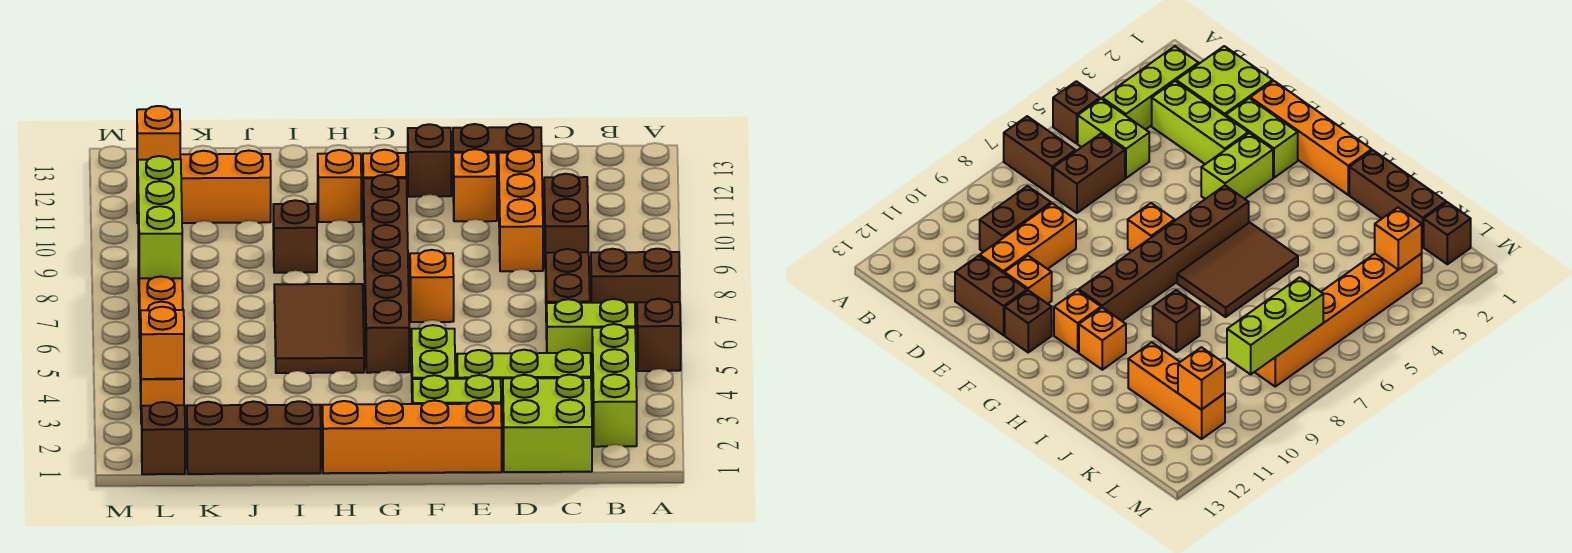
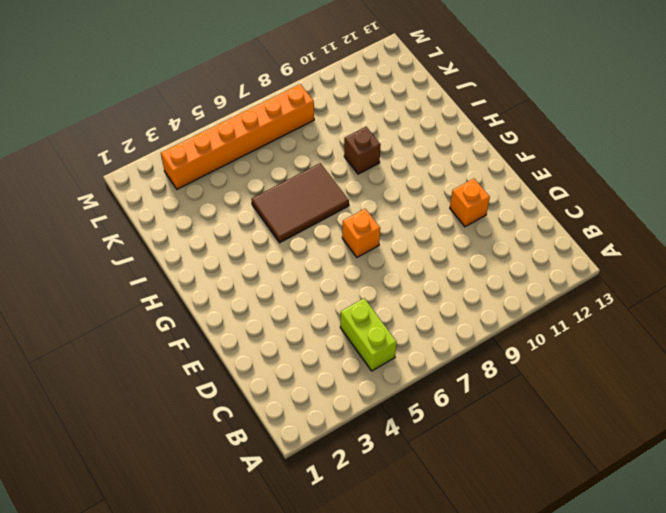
none -> brown 1x1 brick [637,299,681,371]
none -> brown 1x2 brick [591,249,680,321]
none -> lime 1x3 brick [592,324,637,447]

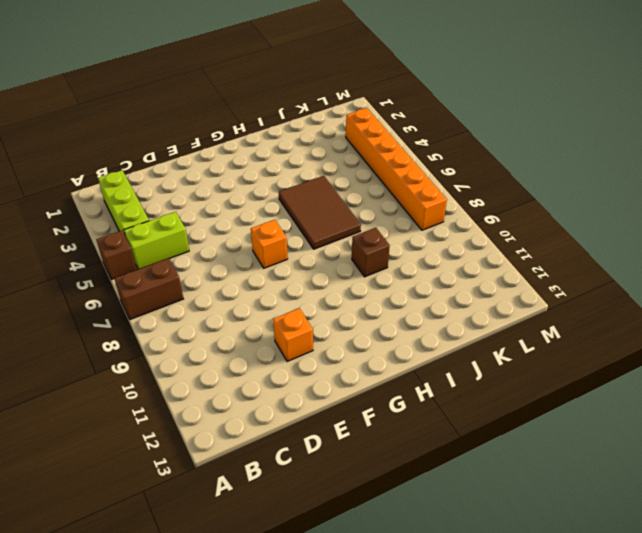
none -> lime 2x2 brick [503,375,592,472]
none -> lime 1x3 brick [457,349,591,422]
none -> brown 1x2 brick [546,249,590,339]

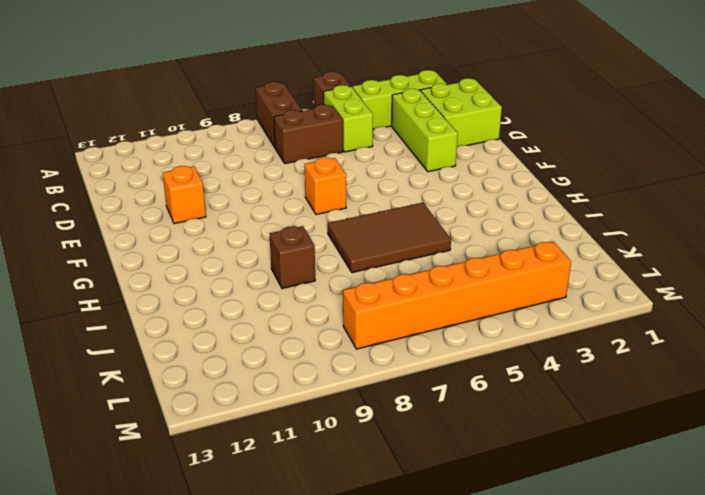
none -> brown 1x2 brick [544,174,588,271]
none -> orange 1x3 brick [499,149,543,271]
none -> brown 1x2 brick [453,124,542,196]

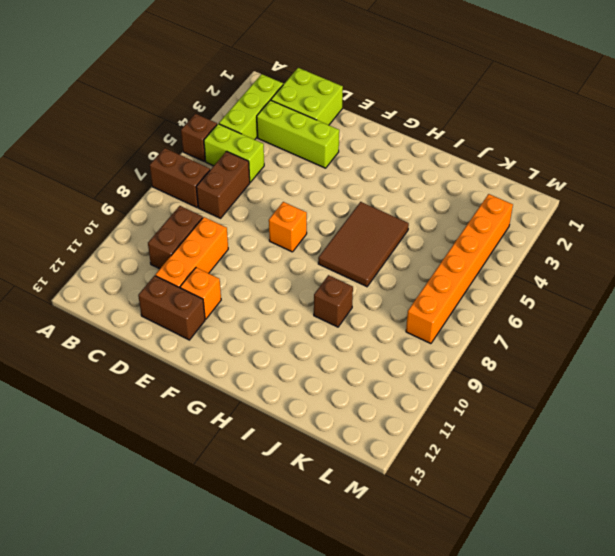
none -> orange 1x4 brick [322,400,502,473]
none -> lime 1x2 brick [412,375,501,404]
none -> lime 1x2 brick [411,325,455,379]

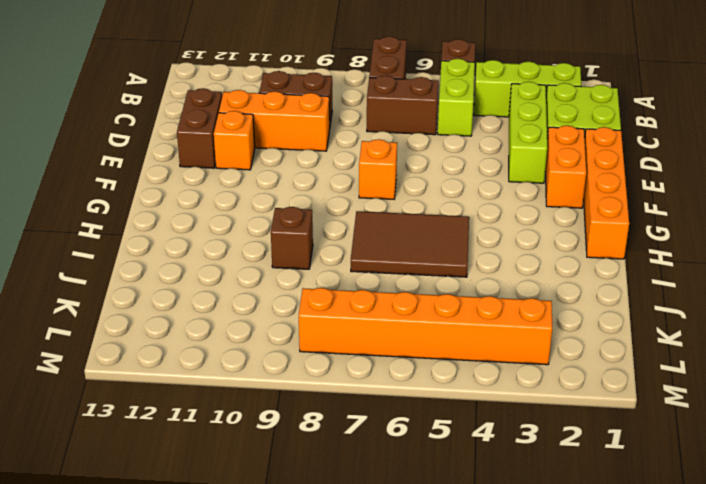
orange 1x2 brick [545,126,586,208] -> lime 1x2 brick [412,375,501,404]
none -> lime 1x2 brick [411,325,455,379]
none -> brown 1x1 brick [408,124,451,197]
none -> brown 1x6 brick [363,175,409,373]

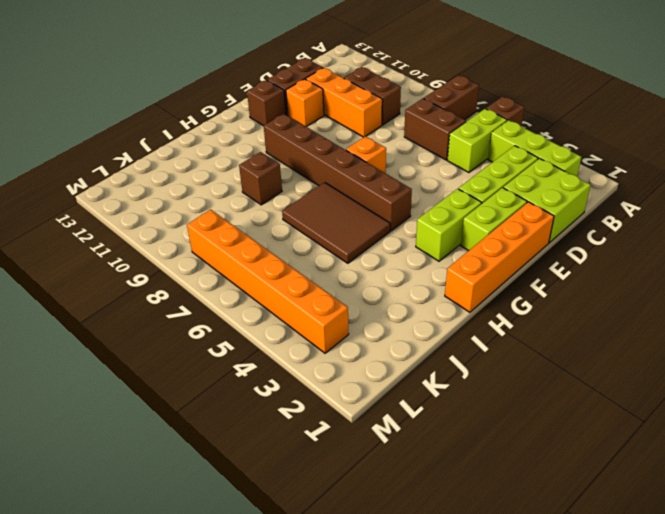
lime 1x2 brick [416,189,482,261] -> lime 1x2 brick turned to [411,325,455,379]
none -> orange 1x1 brick [363,150,406,178]
none -> orange 1x1 brick [318,150,361,222]
none -> brown 1x3 brick [187,401,321,474]

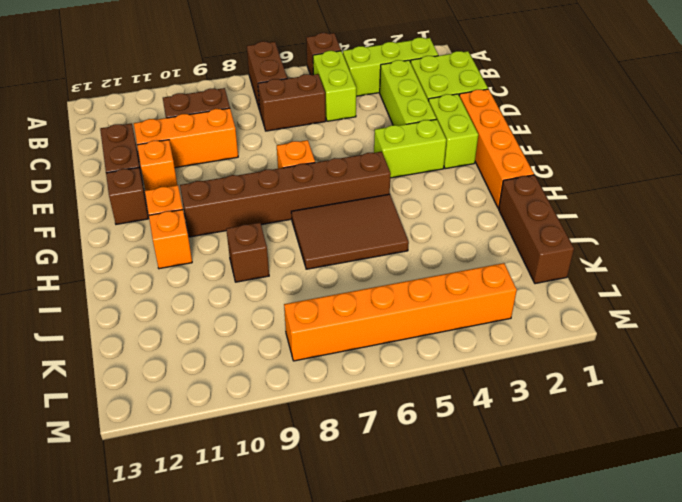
none -> orange 1x3 brick [137,151,271,223]
none -> brown 1x1 brick [142,402,185,474]
none -> orange 1x1 brick [141,307,184,379]

